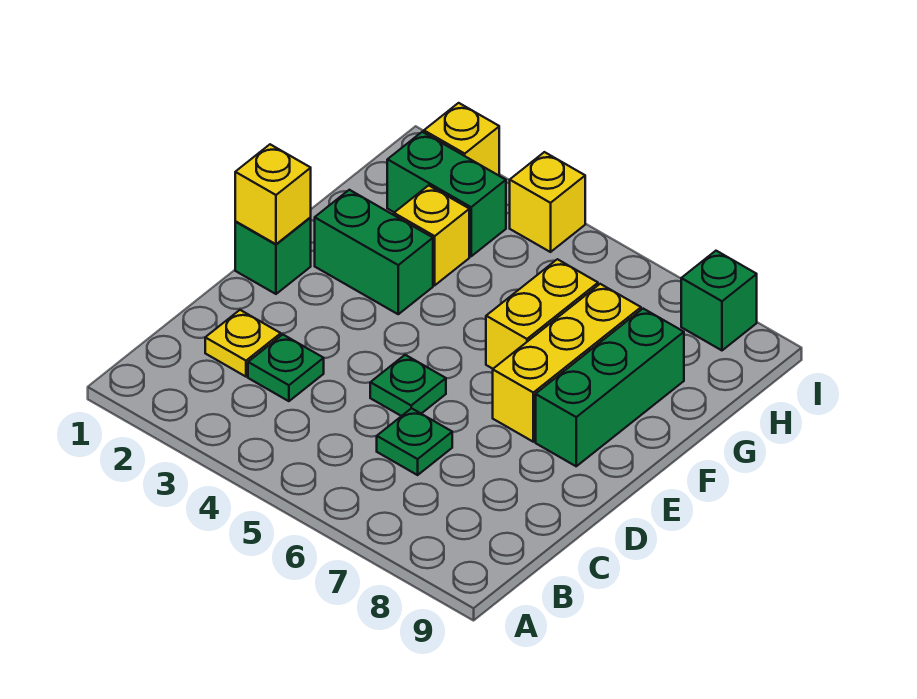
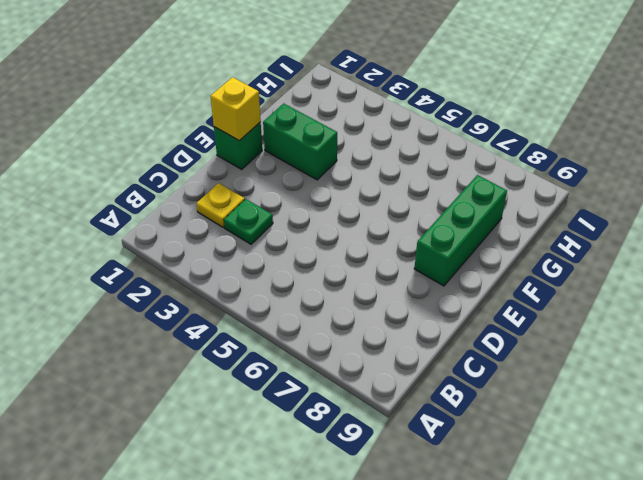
none -> green 1x1 plate [377,408,452,475]
none -> green 1x1 plate [370,355,446,416]
none -> yellow 1x3 brick [493,284,641,442]

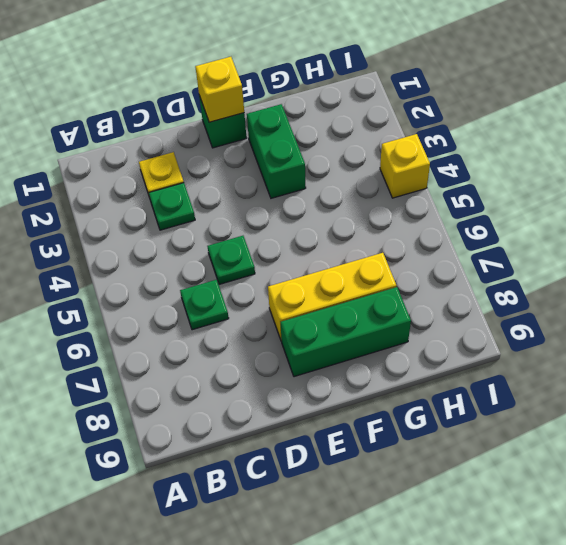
none -> yellow 1x2 brick [486,259,598,369]
none -> yellow 1x1 brick [394,185,469,285]
none -> green 1x2 brick [387,132,506,256]

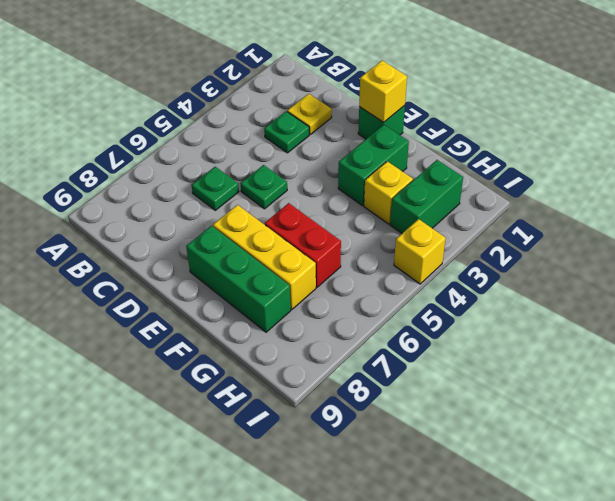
red 1x2 brick [265,203,341,287] -> yellow 1x2 brick [486,259,598,369]
none -> yellow 1x1 brick [424,103,499,175]
none -> green 1x1 brick [681,251,757,350]

